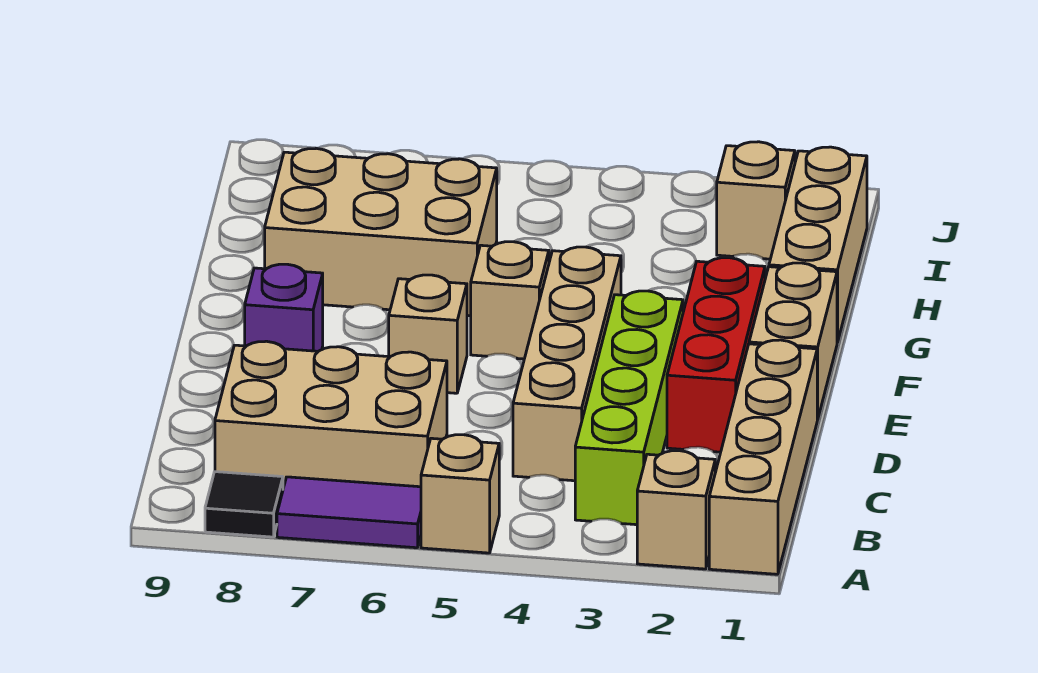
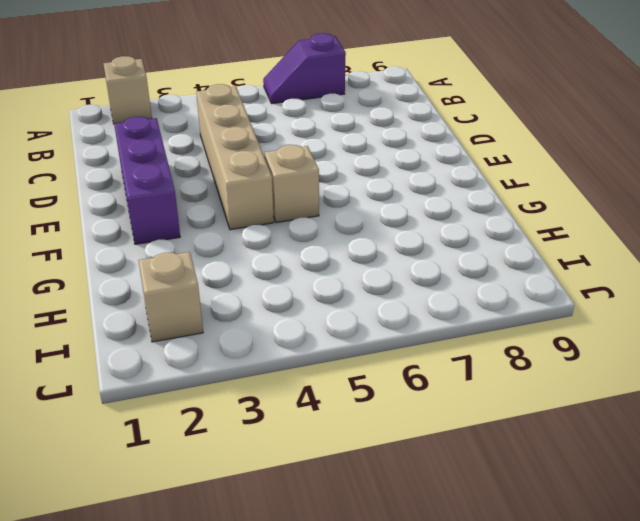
purple 1x2 slope [263,33,346,104] -> purple 1x2 tile [277,477,421,548]
purple 1x3 brick [114,117,180,244] -> red 1x3 brick [667,258,765,452]
none -> tan 1x4 brick [709,340,817,574]
none -> tan 1x1 brick [421,435,499,553]
none -> black 1x1 tile [205,472,283,537]

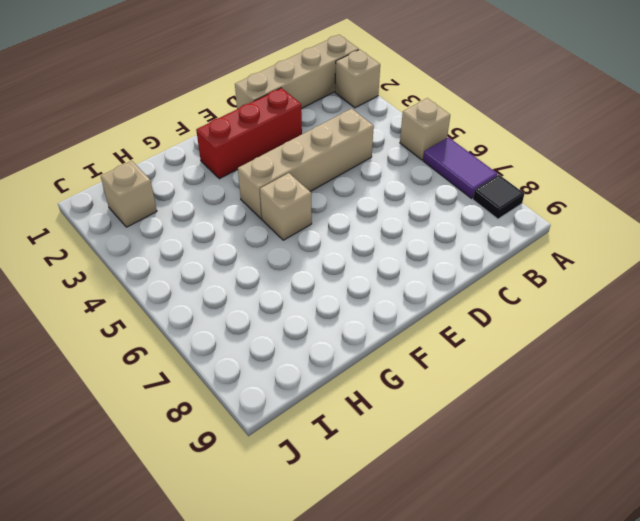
none -> lime 1x4 brick [575,291,683,525]
none -> tan 2x3 brick [215,341,447,488]
none -> tan 1x2 brick [749,263,837,420]

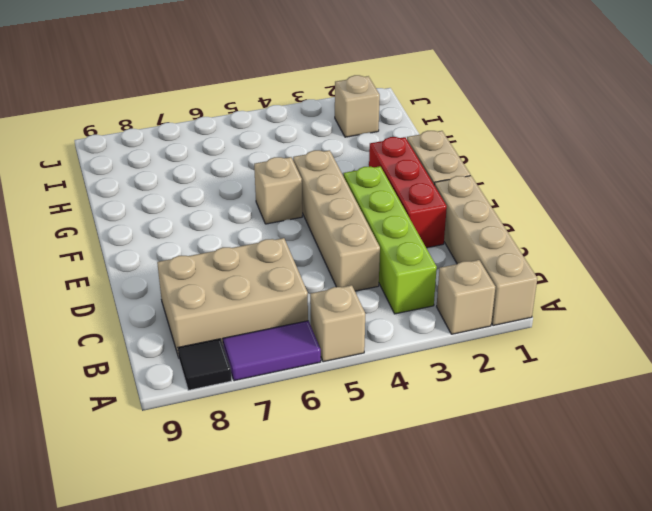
none -> tan 1x1 brick [389,275,467,393]
none -> purple 1x1 brick [245,264,323,351]
none -> tan 1x3 brick [769,147,867,342]

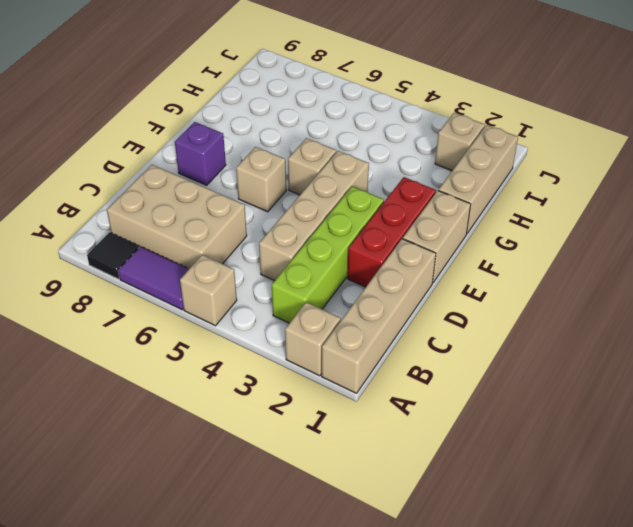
none -> tan 2x3 brick [265,148,497,316]

